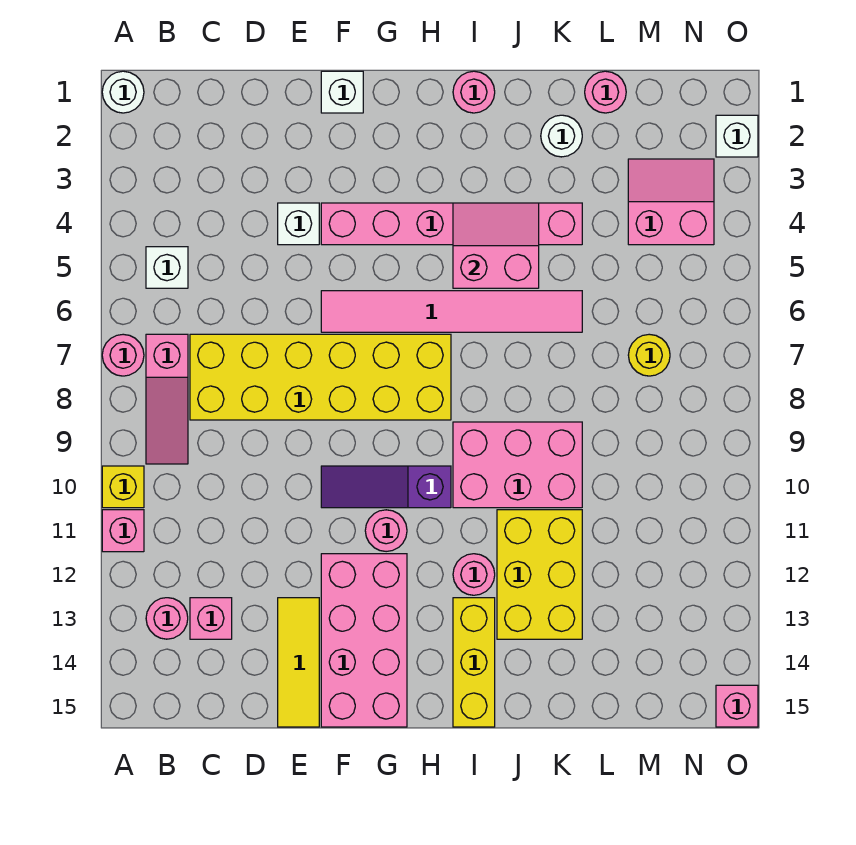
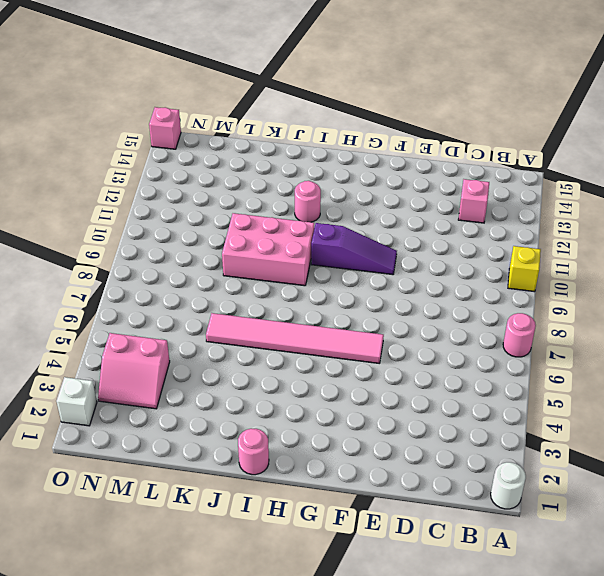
none -> pink 1x1 brick [102,510,144,552]
none -> white 1x1 brick [146,247,188,288]
none -> pink 1x3 slope [146,334,188,464]

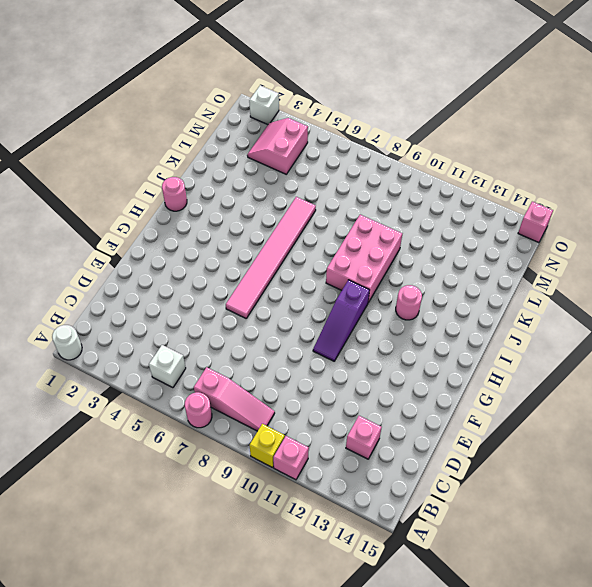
none -> pink 1x1 round brick [146,598,188,639]
none -> yellow 2x6 brick [190,334,451,420]
none -> white 1x1 brick [278,203,319,245]

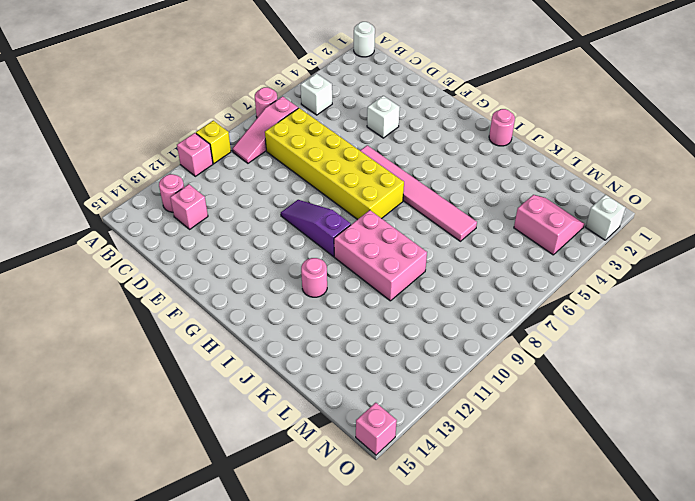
none -> yellow 1x3 tile [278,598,319,727]
none -> white 1x1 brick [321,71,363,113]
none -> pink 1x6 brick [321,203,582,245]

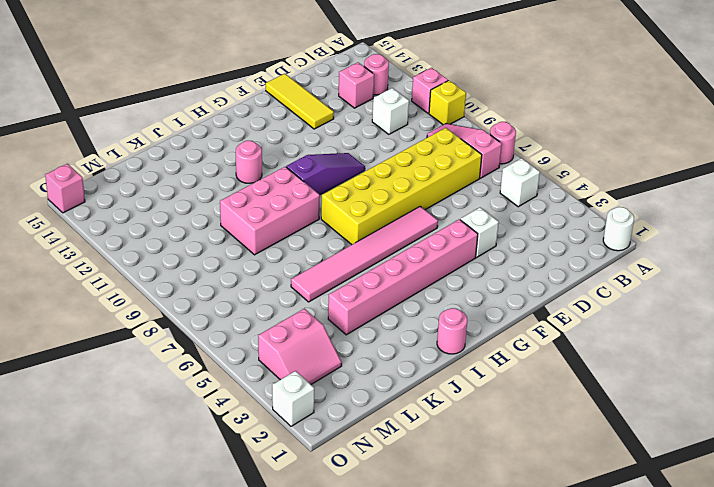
white 1x1 brick [372,88,409,134] -> white 1x1 brick moved to [321,71,363,113]
none -> pink 2x4 brick [321,554,407,727]
none -> pink 1x1 round brick [365,510,407,552]
none -> yellow 1x3 brick [453,598,495,727]

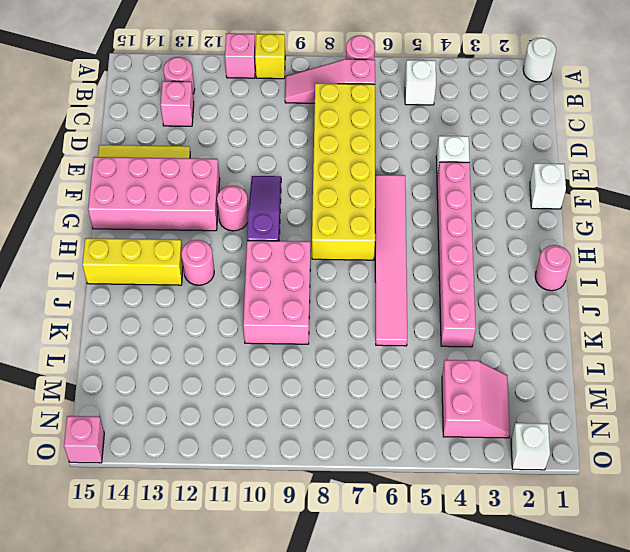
none -> yellow 2x3 brick [497,510,582,639]
none -> white 1x1 round brick [541,115,582,157]
none -> pink 1x1 round brick [585,71,626,113]

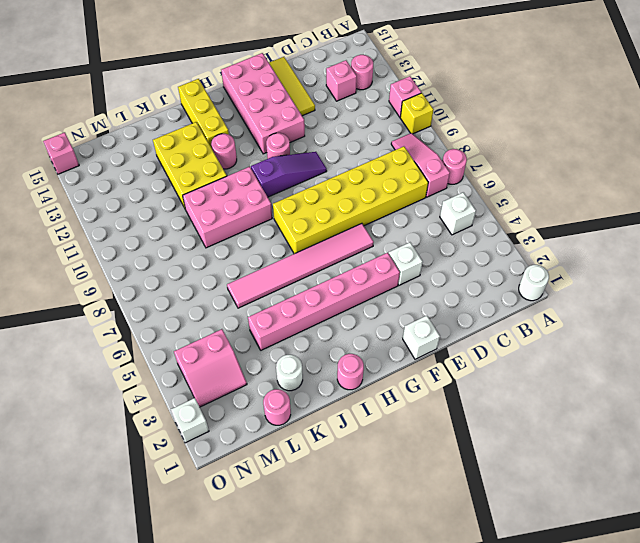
none -> yellow 1x1 round brick [628,334,670,376]
none -> pink 2x2 slope [453,203,539,288]

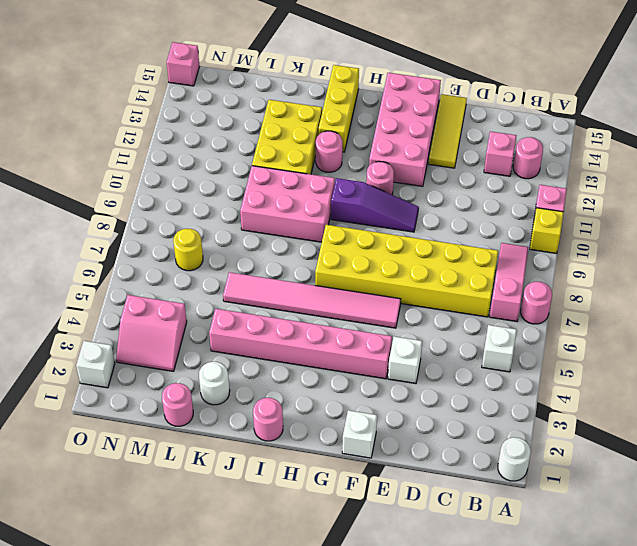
none -> pink 2x2 slope [453,203,539,288]

